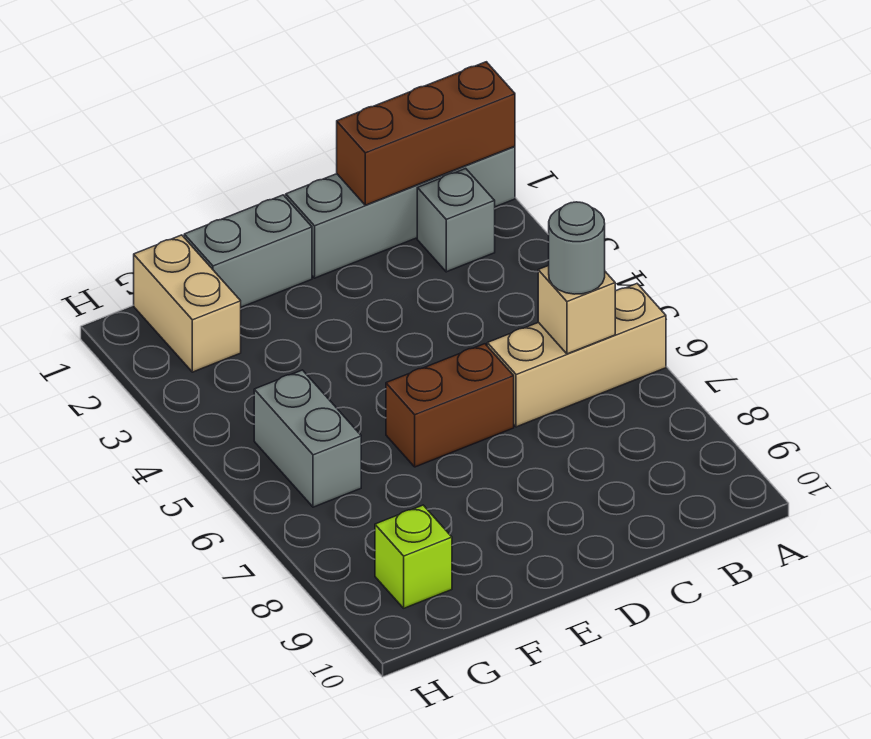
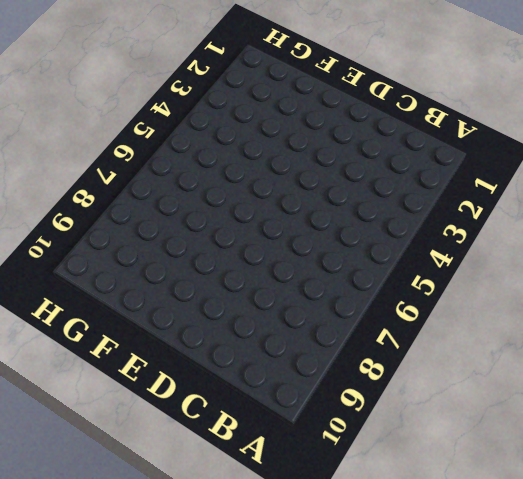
none -> grey 1x4 brick [286,146,515,278]
none -> tan 1x3 brick [487,284,666,427]

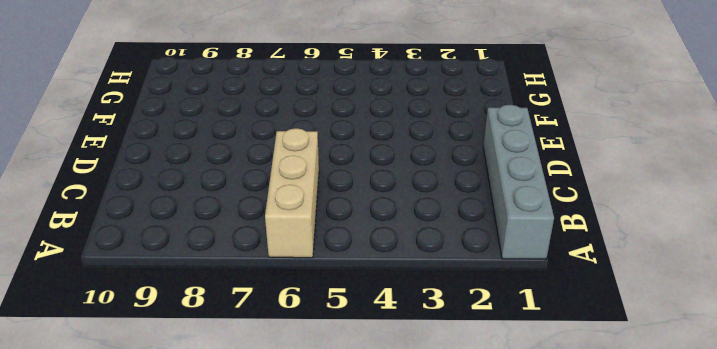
none -> grey 1x1 brick [417,168,495,272]
none -> brown 1x2 brick [386,344,514,467]

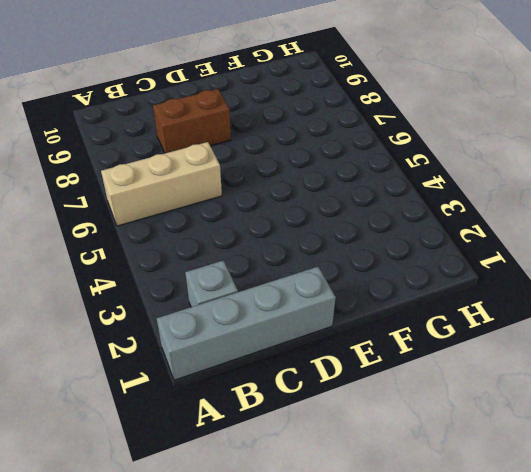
brown 1x2 brick [153,89,231,153] -> brown 1x2 brick moved to [386,344,514,467]
none -> grey 1x2 brick [184,195,312,307]
none -> tan 1x2 brick [134,235,241,372]

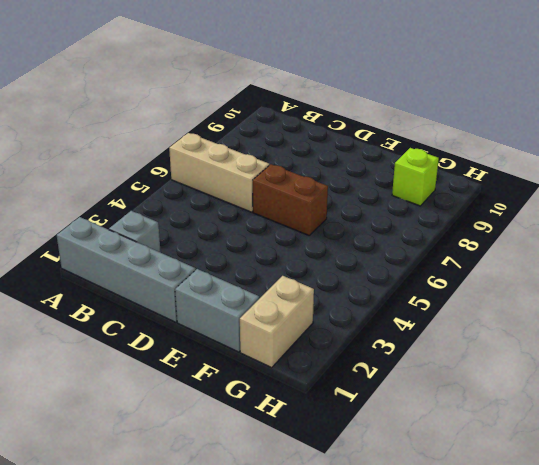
none -> grey 1x2 brick [254,370,361,507]
none -> brown 1x3 brick [337,62,515,205]

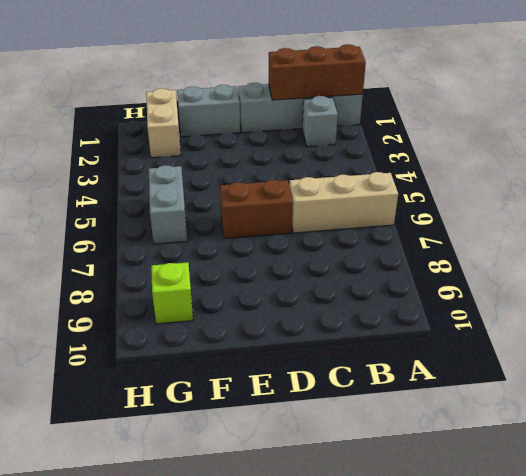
none -> tan 1x1 brick [538,266,615,354]
none -> grey 1x1 round brick [549,202,605,294]

